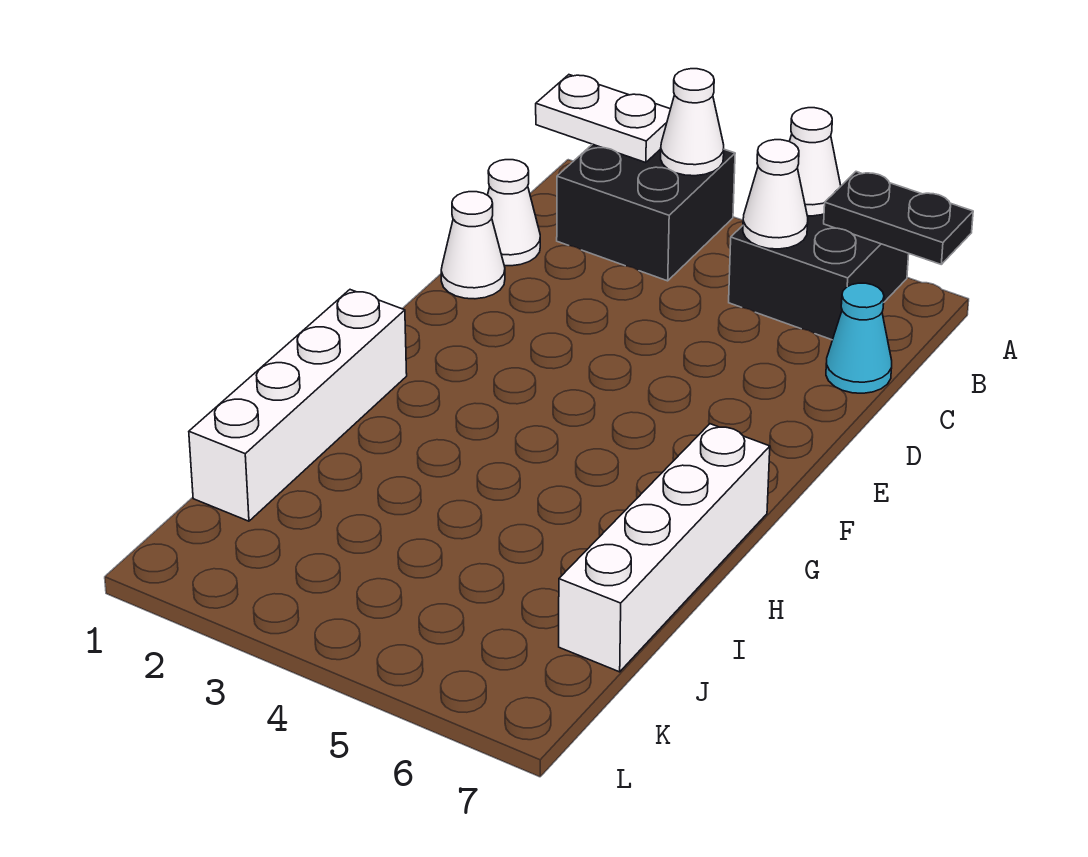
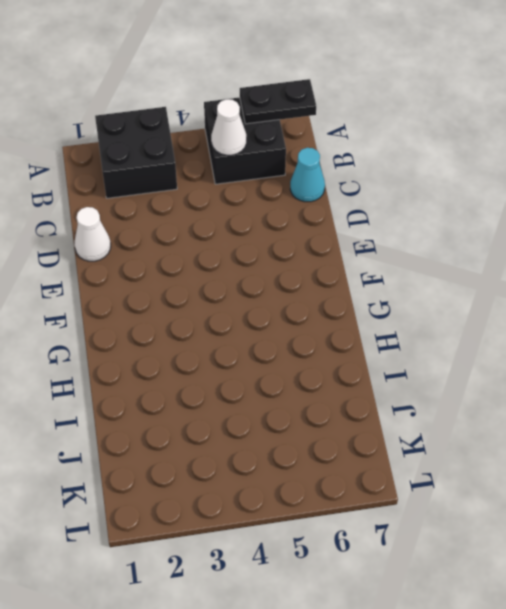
none -> white 1x1 cone [488,160,540,266]
none -> white 1x4 brick [189,290,407,521]
none -> white 1x4 brick [559,424,770,672]

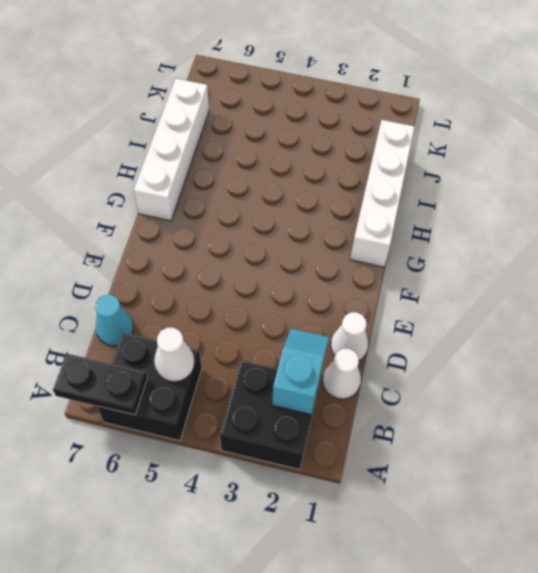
cyan 1x2 slope [272,329,329,415] -> none
none -> white 1x2 plate [536,75,670,163]
none -> white 1x1 cone [661,69,724,176]
none -> white 1x1 cone [789,108,841,216]

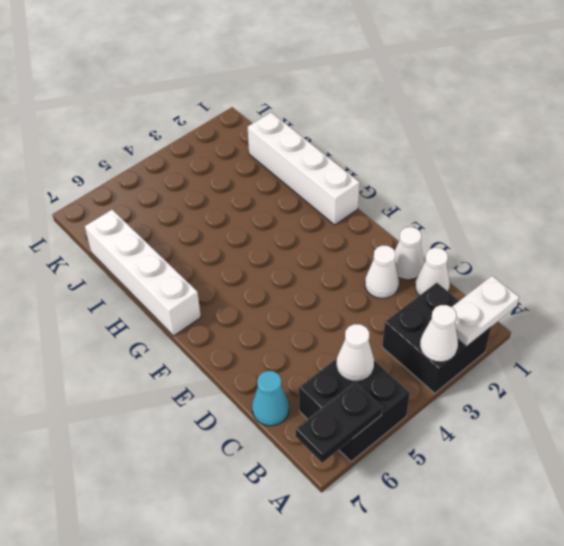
white 1x1 cone [365,245,399,298] -> white 1x1 cone moved to [789,108,841,216]

